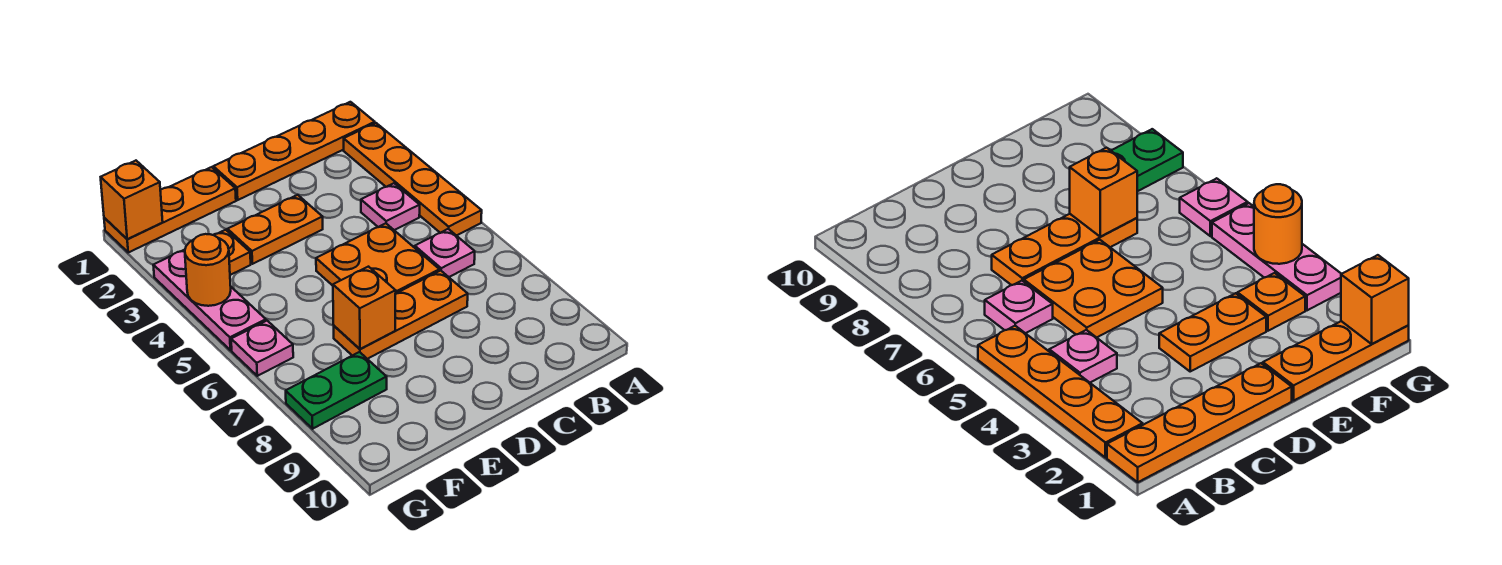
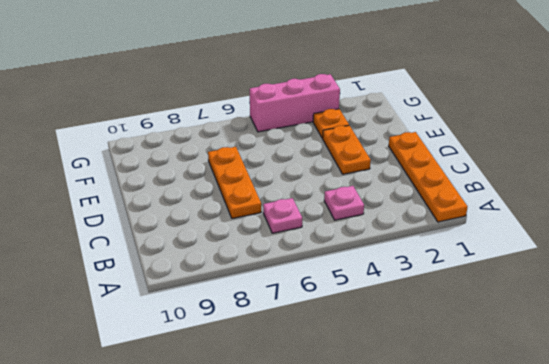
pink 1x3 brick [250,74,340,132] -> pink 1x3 plate [153,250,266,350]
none -> orange 1x4 plate [344,123,482,236]
none -> orange 2x2 plate [316,223,439,293]
none -> orange 1x3 plate [104,167,236,252]

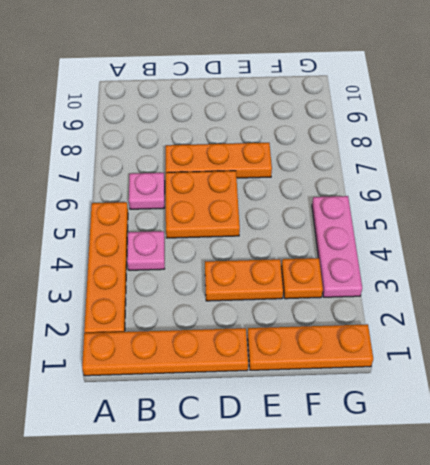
none -> green 1x2 plate [286,352,387,429]
none -> pink 1x1 plate [231,321,293,376]
none -> orange 1x1 brick [333,267,396,349]

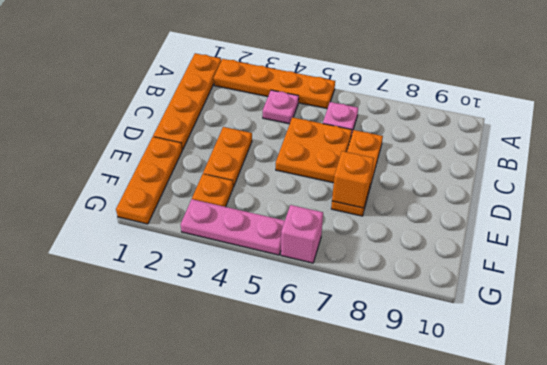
pink 1x1 brick [281,205,323,263] -> pink 1x1 plate [231,321,293,376]
none -> green 1x2 plate [286,352,387,429]
none -> orange 1x1 brick [101,161,163,239]
none -> orange 1x1 round brick [185,234,231,306]

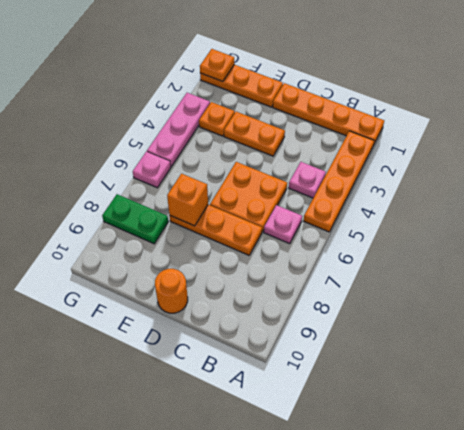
orange 1x1 round brick [155,269,188,313] -> orange 1x1 round brick moved to [185,234,231,306]
orange 1x1 plate [200,49,234,82] -> orange 1x1 brick [101,161,163,239]

